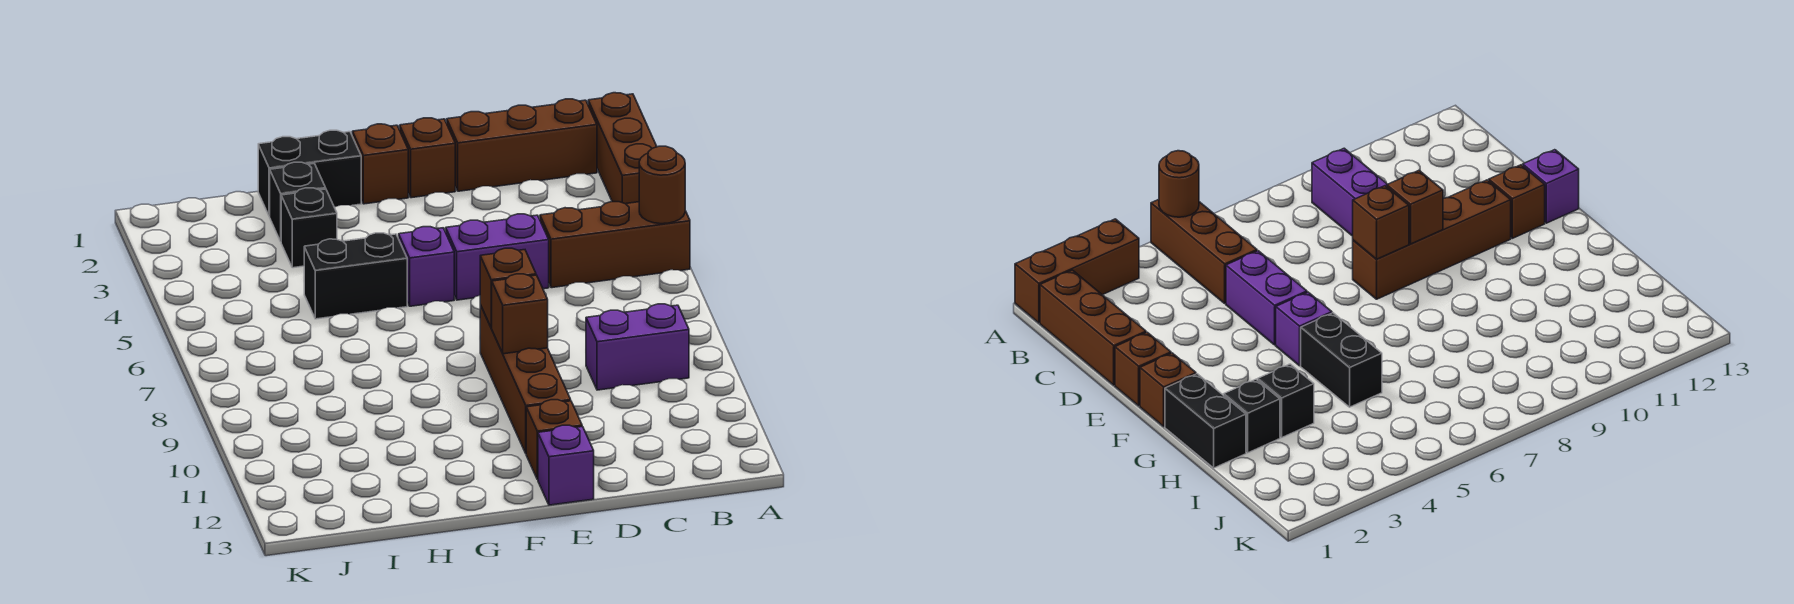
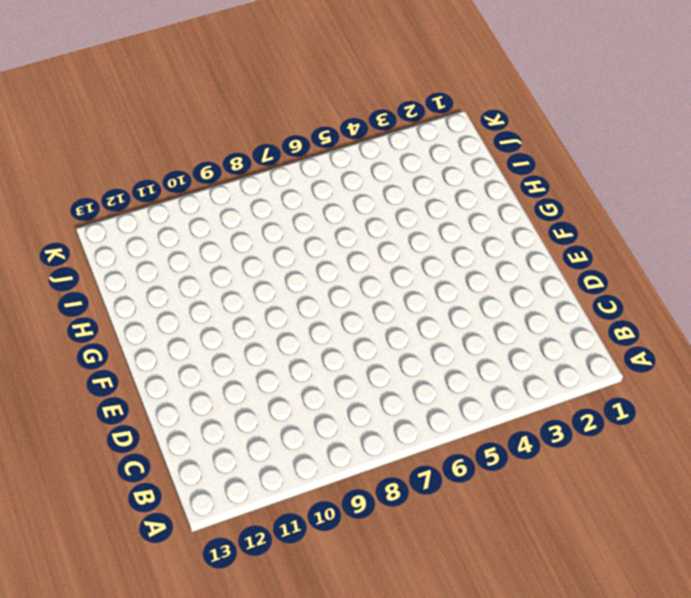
none -> brown 1x3 brick [588,93,657,204]
none -> brown 1x3 brick [540,202,690,288]
none -> brown 1x3 brick [447,99,597,191]

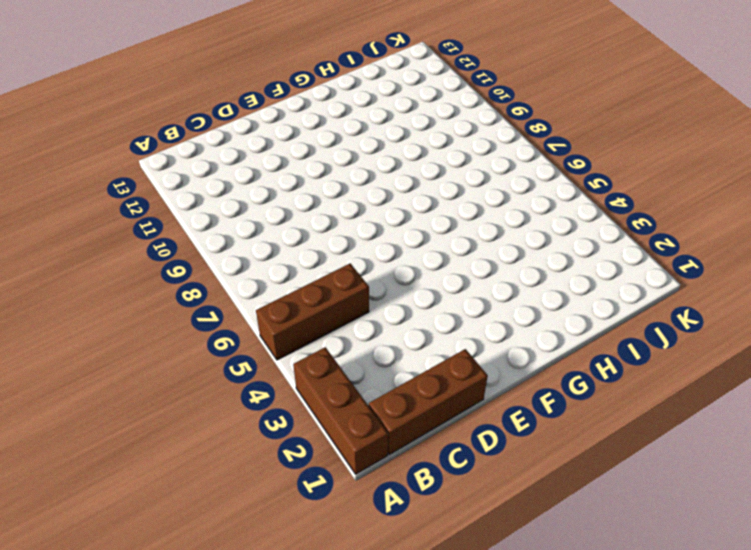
none -> purple 1x2 brick [586,304,689,390]
none -> purple 1x2 brick [446,214,549,300]
none -> brown 1x1 brick [400,118,455,198]

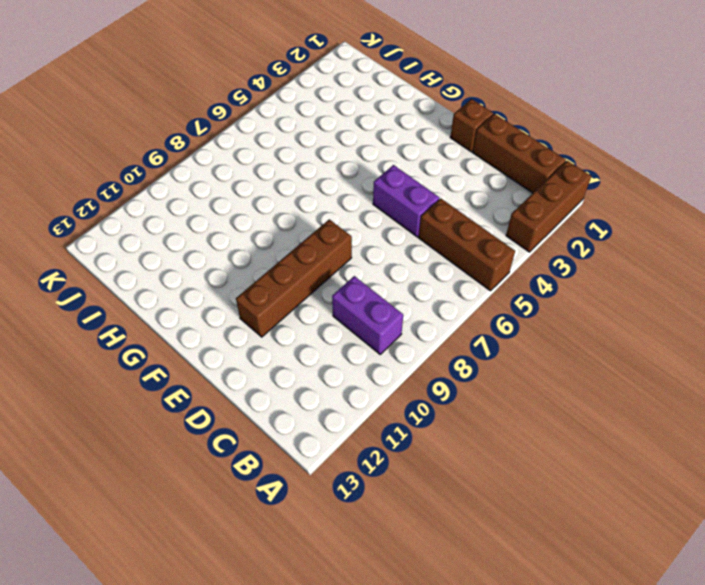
none -> brown 1x1 brick [526,400,582,480]
none -> purple 1x1 brick [538,425,594,505]
none -> brown 1x1 brick [352,124,408,204]

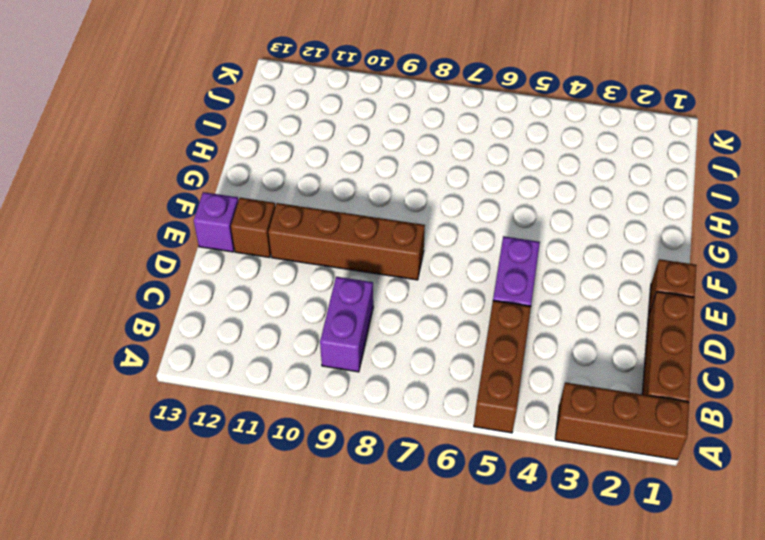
none -> brown 1x1 brick [352,124,408,204]
none -> purple 1x1 brick [399,227,454,306]
none -> black 1x2 brick [258,130,361,216]

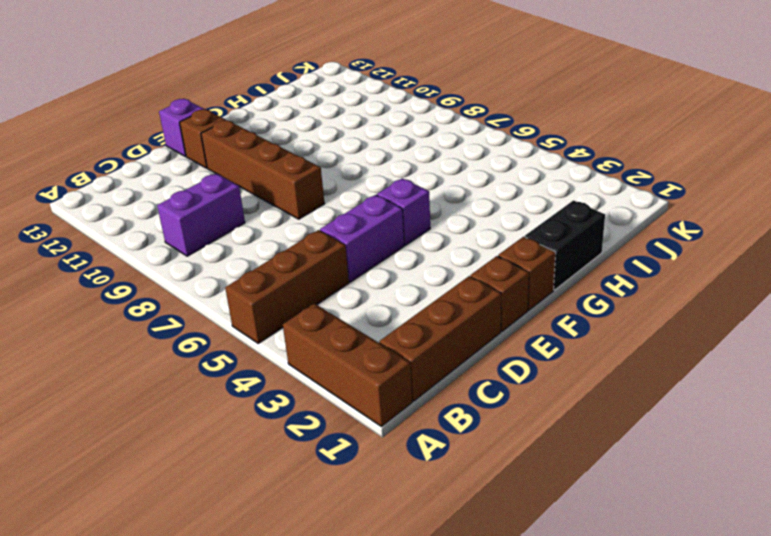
none -> black 1x2 brick [304,233,407,319]
none -> black 1x1 brick [270,162,326,241]
none -> black 1x1 brick [281,188,337,268]

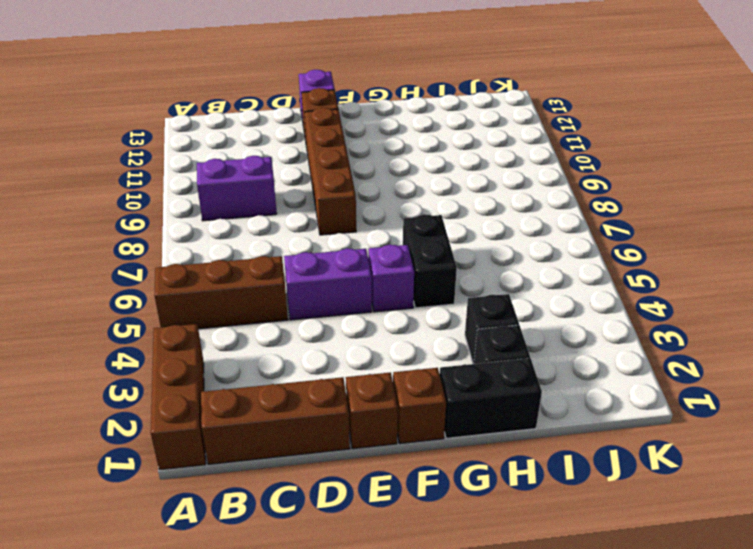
black 1x2 brick [403,214,457,308] -> black 1x2 brick turned to [304,233,407,319]
none -> brown 1x1 round brick [639,146,685,224]
none -> brown 1x1 brick [480,248,536,328]
none -> brown 1x1 brick [492,274,548,354]

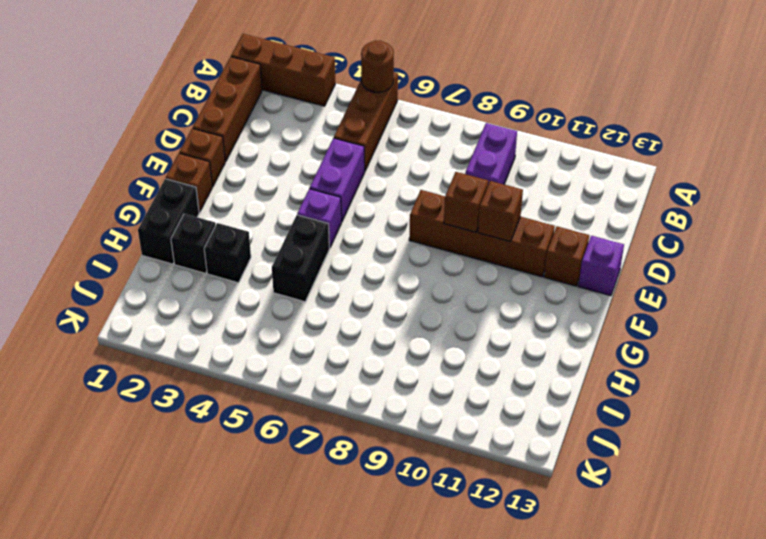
brown 1x1 brick [478,181,523,242] -> brown 1x1 brick moved to [480,248,536,328]

